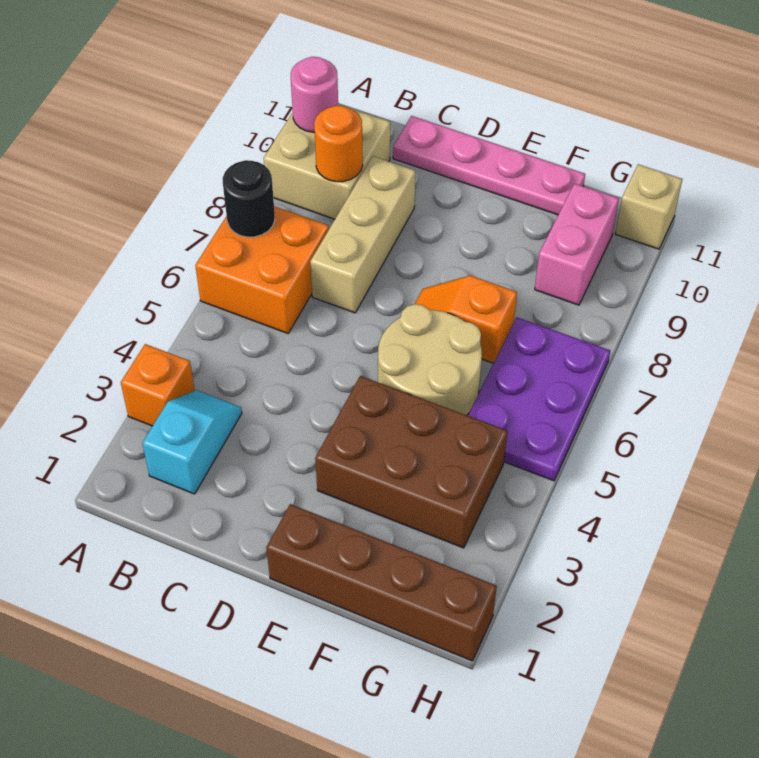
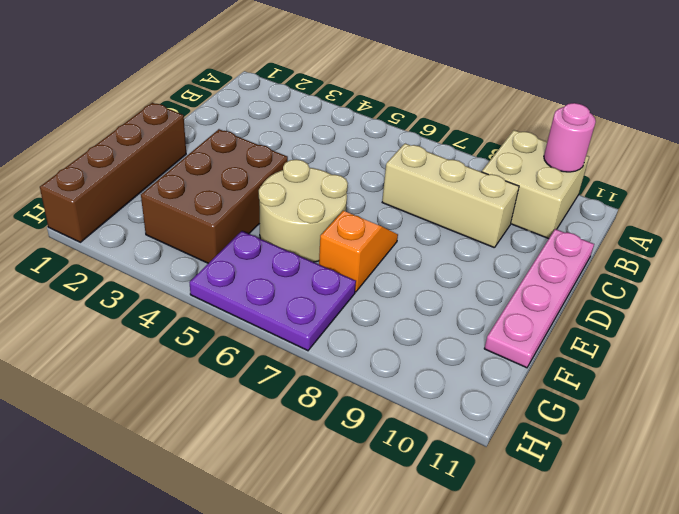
none -> orange 1x1 brick [121,344,195,426]
none -> orange 2x2 brick [195,206,329,333]
none -> cyan 1x2 slope [142,390,242,494]

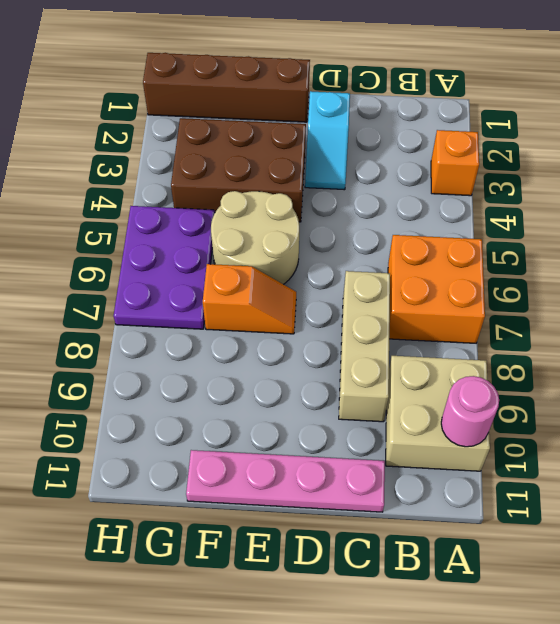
cyan 1x2 slope [305,91,350,190] -> cyan 1x2 slope moved to [142,390,242,494]
none -> pink 1x2 brick [535,183,619,305]
none -> tan 1x1 brick [615,164,682,249]
none -> black 1x1 round brick [223,160,275,237]

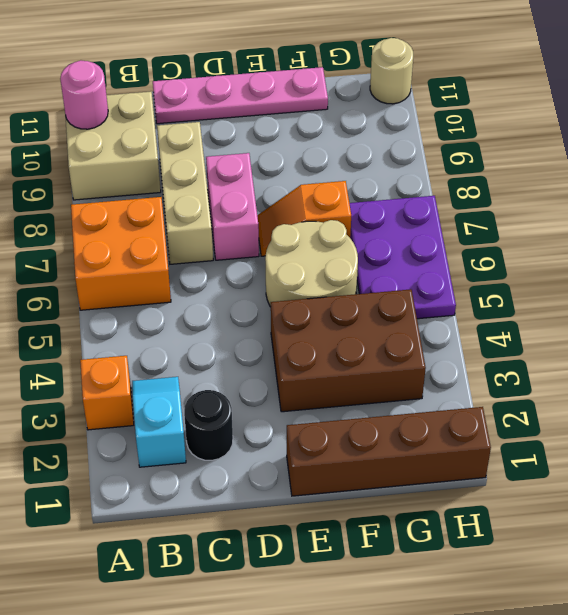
black 1x1 round brick [184,390,233,460] -> black 1x1 round brick moved to [223,160,275,237]
pink 1x2 brick [206,153,259,260] -> pink 1x2 brick moved to [535,183,619,305]
tan 1x1 round brick [370,38,413,104] -> tan 1x1 brick [615,164,682,249]
none -> orange 1x1 round brick [314,105,363,182]

